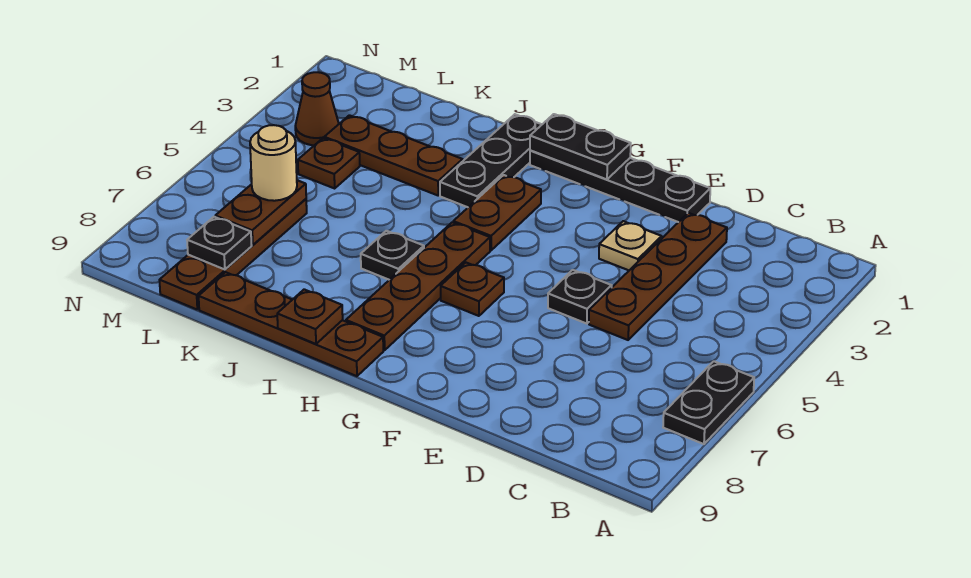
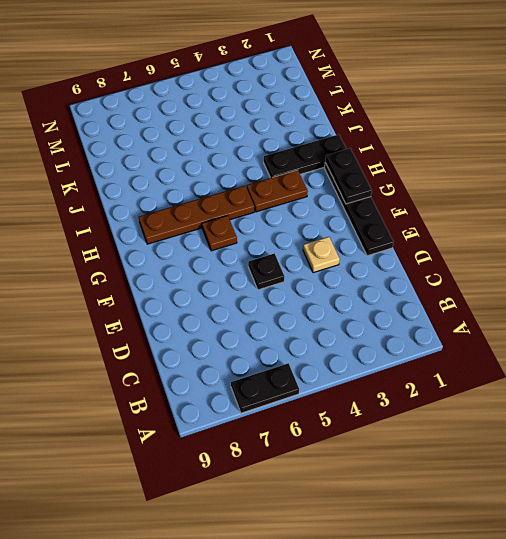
none -> brown 1x4 plate [589,213,727,340]
none -> brown 1x4 plate [199,272,383,376]
none -> black 1x1 plate [361,231,424,280]

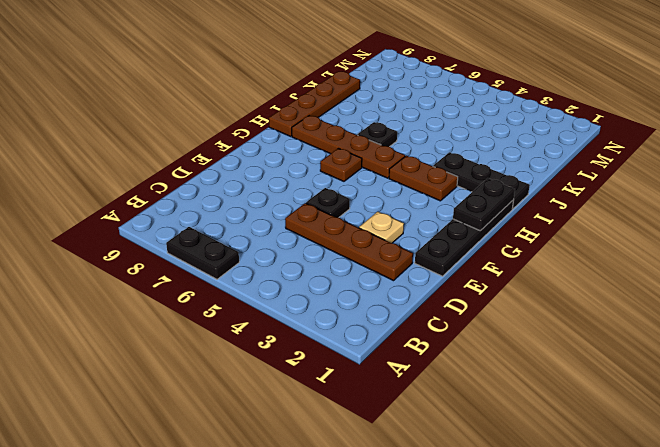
none -> brown 1x3 plate [324,115,463,195]
none -> brown 1x1 plate [298,138,360,188]
none -> brown 1x4 plate [160,199,307,309]

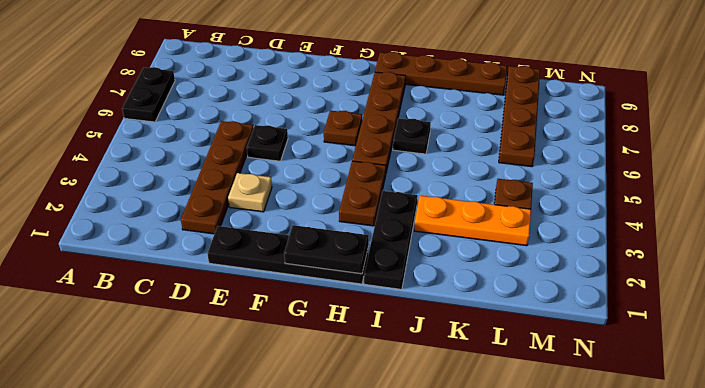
orange 1x3 plate [414,196,531,246] -> brown 1x3 plate [324,115,463,195]
none -> brown 1x1 cone [295,72,339,145]
none -> brown 1x1 plate [277,289,343,344]
none -> brown 1x2 plate [215,180,306,245]

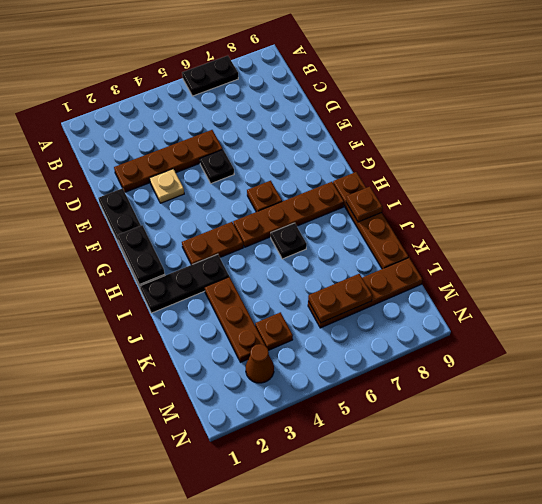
none -> black 1x1 plate [187,217,252,270]
none -> tan 1x1 round brick [250,125,297,201]

